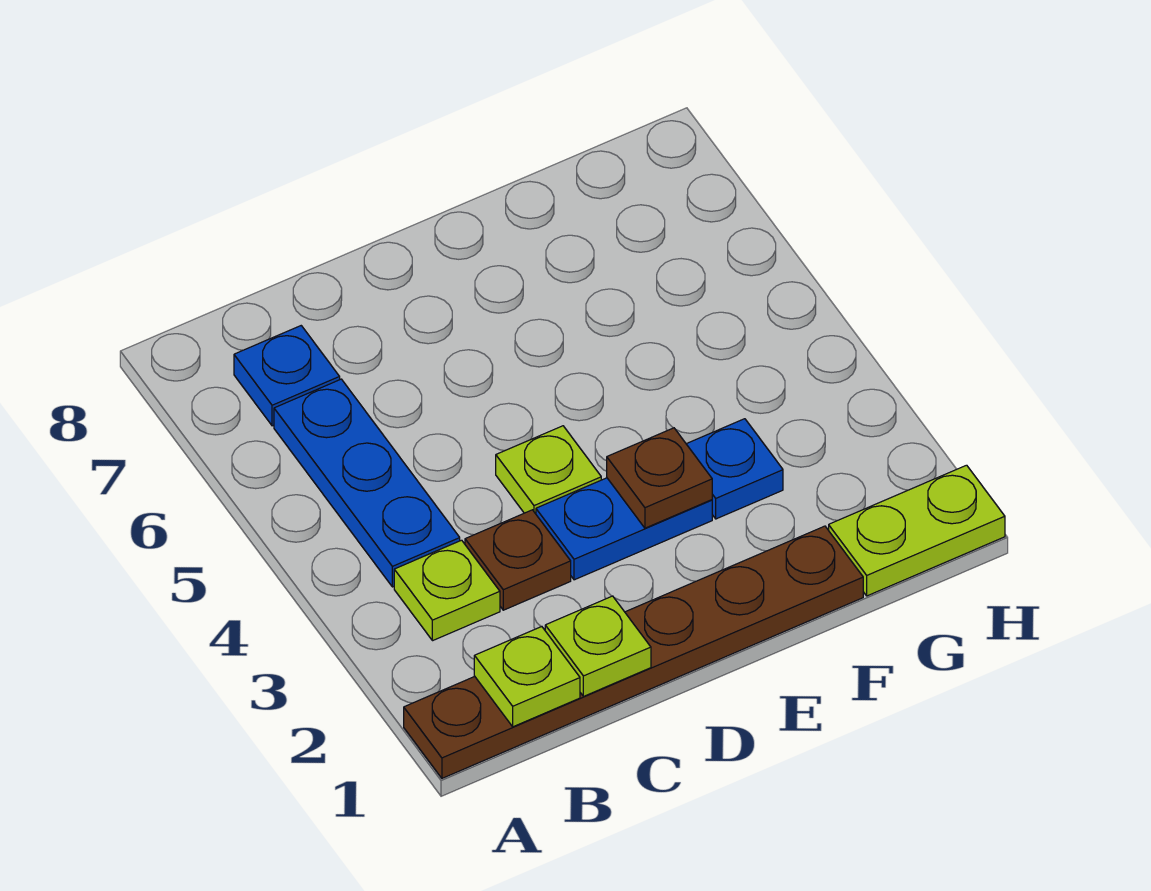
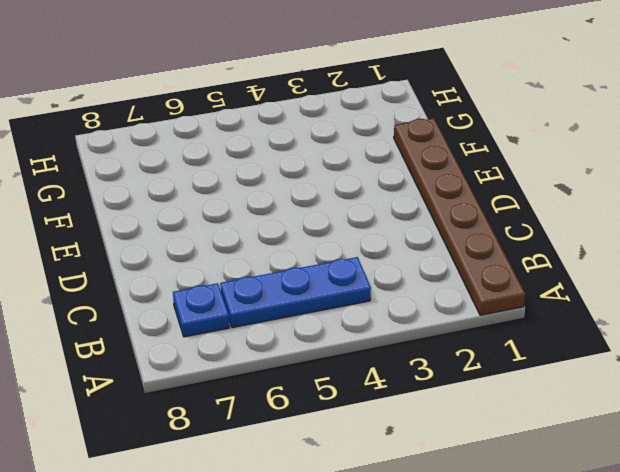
none -> lime 1x1 plate [394,540,500,641]
none -> brown 1x1 plate [465,510,571,610]
none -> blue 1x2 plate [536,478,712,580]

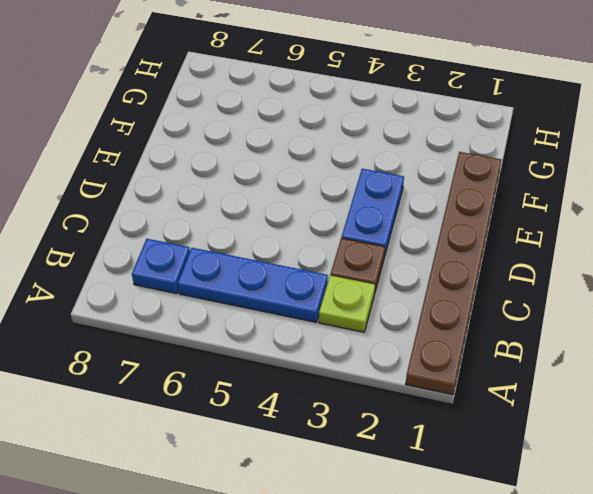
none -> lime 1x1 plate [496,426,601,514]
none -> blue 1x1 plate [686,419,783,519]
none -> lime 1x2 plate [829,465,1005,596]

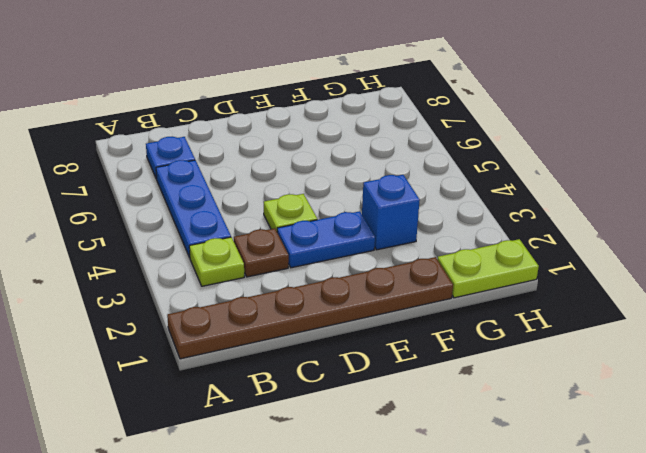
blue 1x1 brick [362,175,420,250] -> blue 1x1 plate [686,419,783,519]
none -> lime 1x1 plate [474,627,580,727]
none -> lime 1x1 plate [545,596,651,696]
none -> brown 1x1 plate [607,428,712,528]

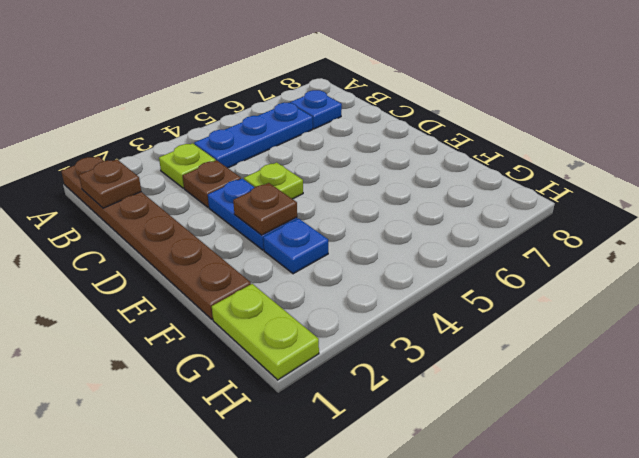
brown 1x1 plate [79,159,141,208] -> lime 1x1 plate [474,627,580,727]
none -> lime 1x1 plate [545,596,651,696]

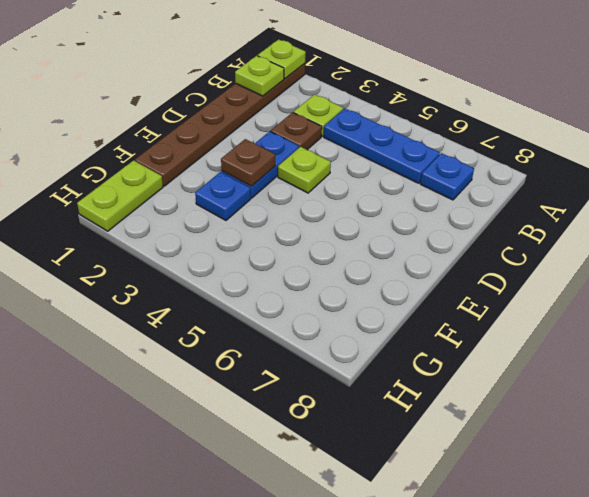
lime 1x1 plate [258,39,306,79] -> lime 1x1 plate moved to [545,596,651,696]

